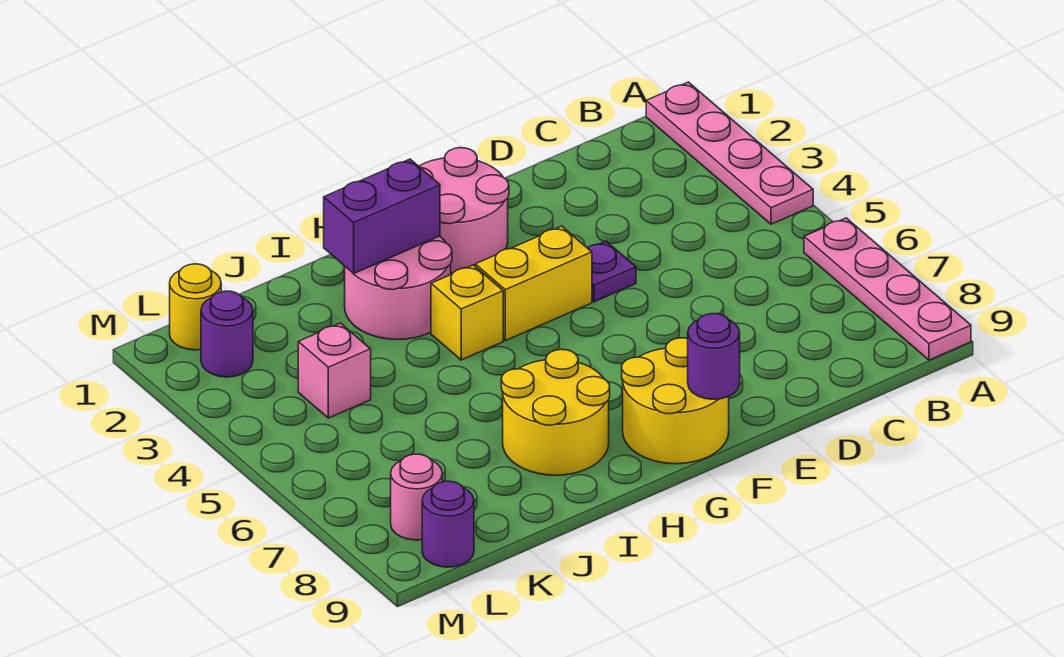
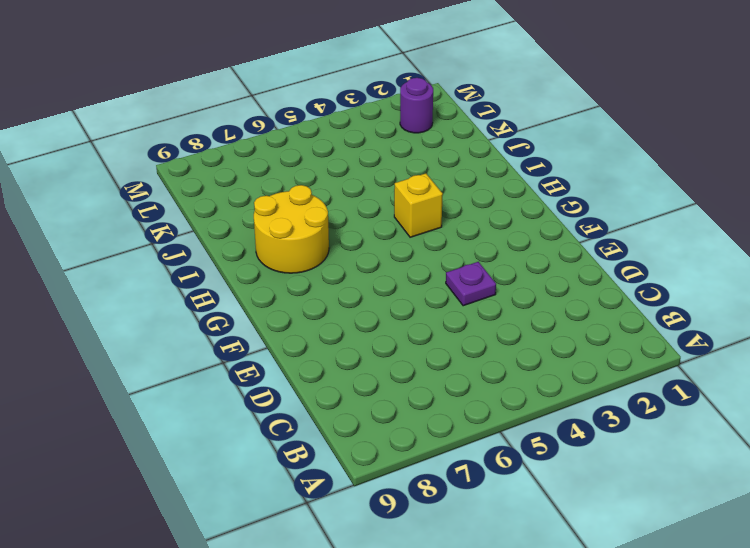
none -> pink 1x4 plate [646,82,813,224]
none -> pink 1x4 plate [804,218,971,360]
none -> pink 2x2 round brick [419,148,509,274]

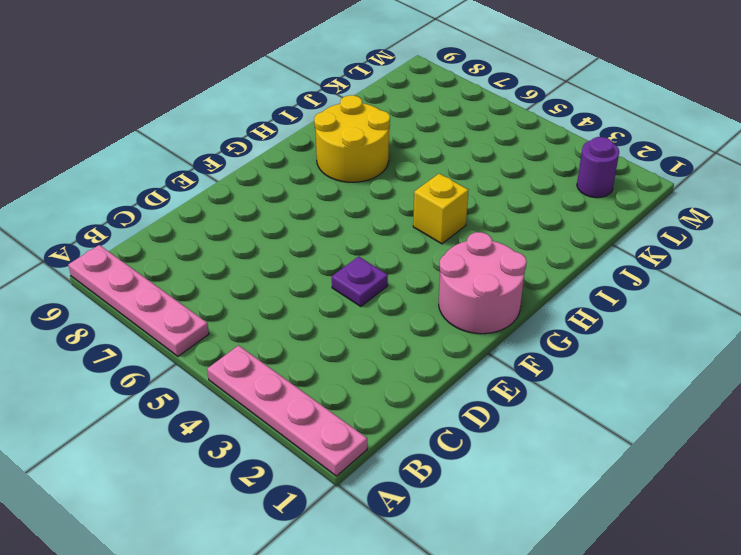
none -> yellow 1x2 brick [475,226,592,341]
none -> yellow 2x2 round brick [622,338,729,464]
none -> pink 2x2 round brick [345,236,452,340]

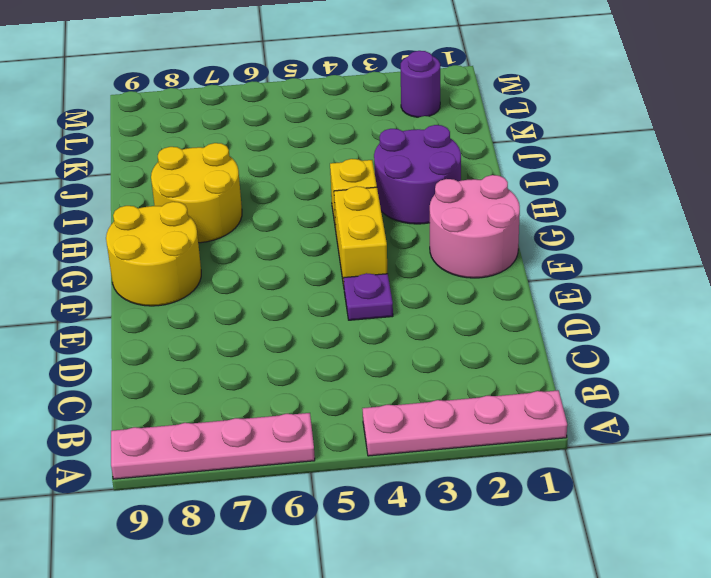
purple 2x2 round brick [374,125,461,224] -> pink 2x2 round brick [345,236,452,340]
none -> pink 1x1 brick [298,323,371,418]
none -> yellow 1x1 round brick [170,264,221,350]
none -> pink 1x1 round brick [391,454,442,540]

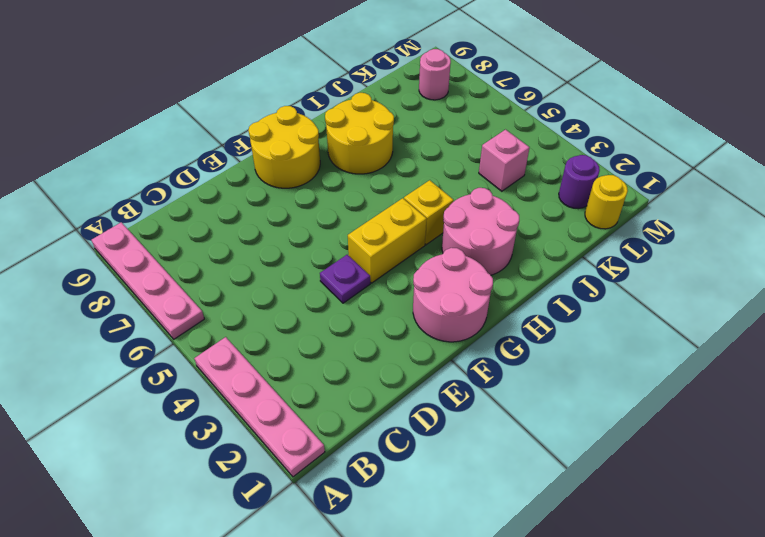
none -> purple 1x1 round brick [422,481,474,567]
none -> purple 1x1 round brick [688,314,740,399]
none -> purple 1x2 brick [324,159,440,274]

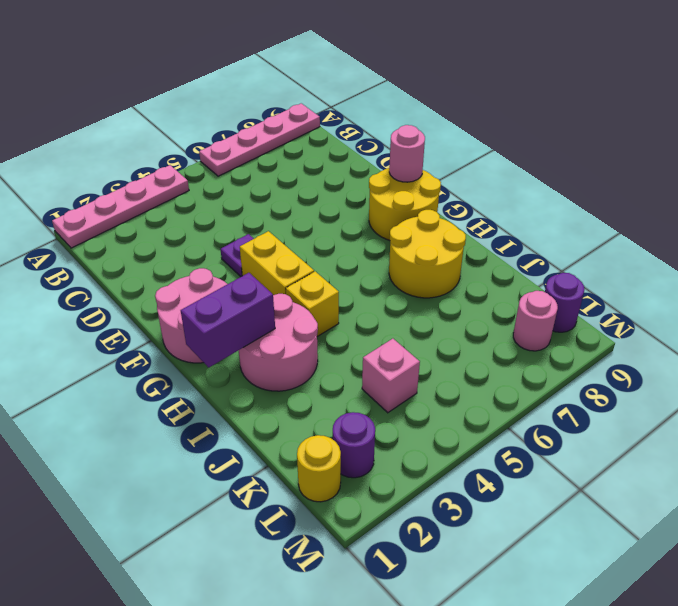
pink 1x1 round brick [389,125,425,182] -> purple 1x1 round brick [688,314,740,399]
purple 1x2 brick [181,273,275,368] -> purple 1x2 brick turned to [324,159,440,274]

